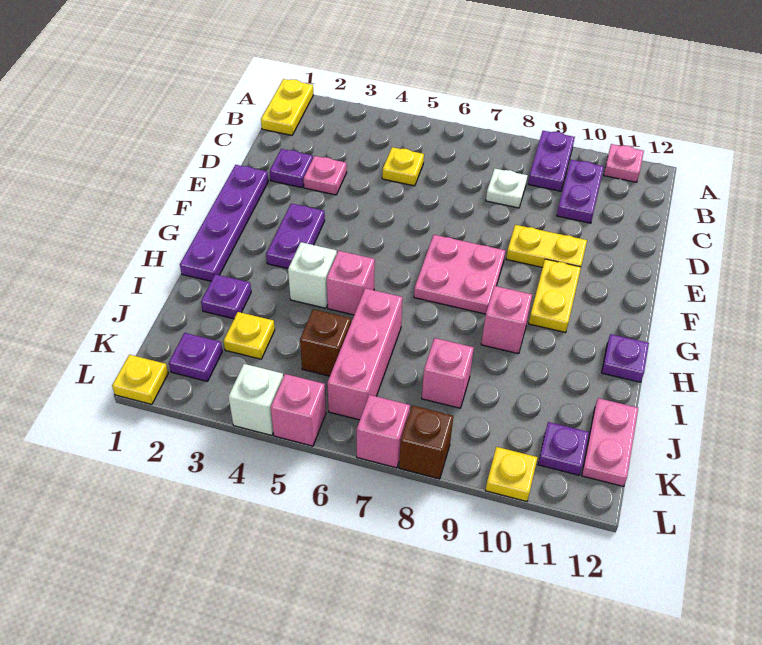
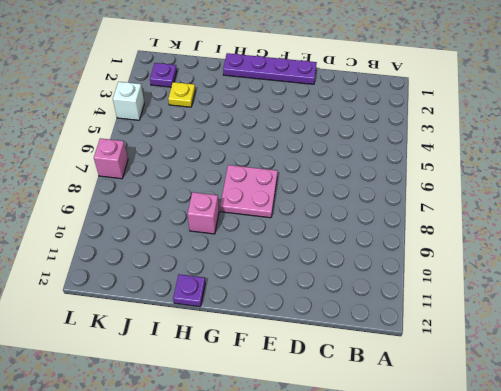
none -> yellow 1x2 plate [261,79,313,135]
none -> purple 1x2 plate [528,131,575,191]
none -> pink 1x1 plate [604,144,644,182]
none -> purple 1x2 plate [557,160,604,223]

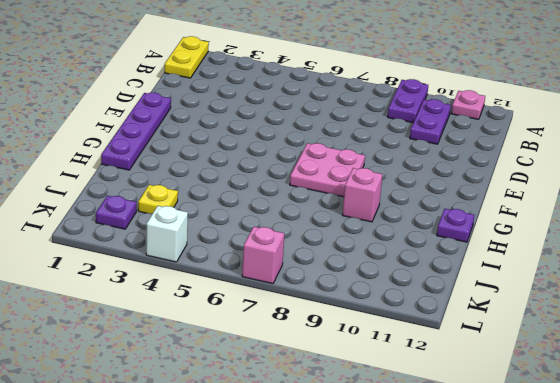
none -> yellow 1x1 plate [382,147,424,186]
none -> white 1x1 plate [486,169,528,208]
none -> purple 1x1 plate [270,149,313,188]
none -> pink 1x1 plate [304,156,347,195]

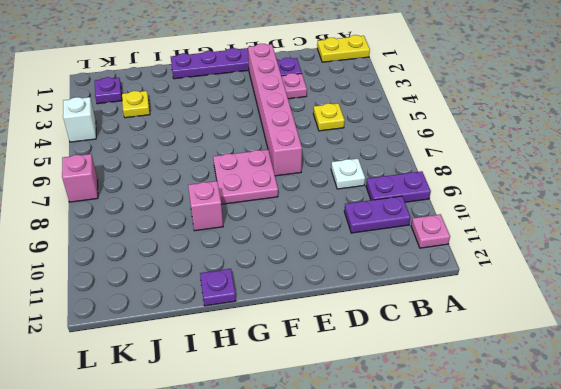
pink 1x6 brick [248,44,302,176] -> none
none -> yellow 1x2 plate [506,225,587,267]
none -> purple 1x2 plate [266,203,325,269]
none -> yellow 1x2 plate [529,259,581,333]
none -> white 1x1 brick [288,242,337,308]

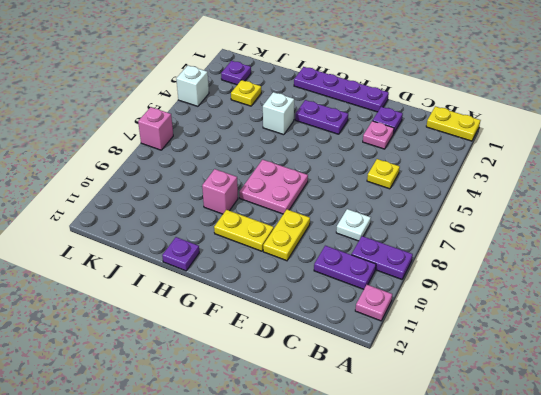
none -> pink 1x1 brick [327,251,375,315]
none -> purple 1x1 plate [201,274,251,319]
none -> pink 1x3 brick [327,288,403,420]
none -> brown 1x1 brick [300,309,351,376]

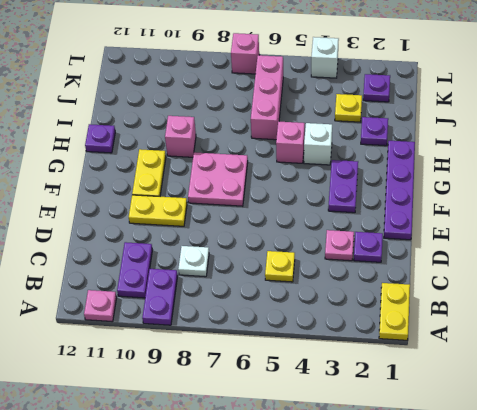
none -> brown 1x1 brick [300,309,351,376]
none -> pink 1x1 brick [422,338,474,408]
none -> pink 1x2 plate [582,398,638,486]
none -> purple 1x1 plate [538,422,589,475]

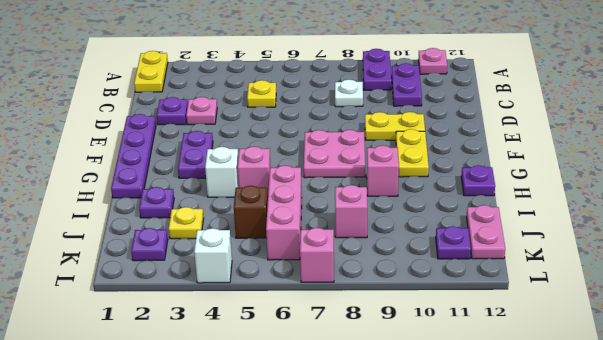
none -> yellow 1x1 plate [112,355,168,404]
none -> pink 1x1 brick [271,374,326,446]
none -> brown 1x1 brick [399,406,453,479]
none -> yellow 1x1 plate [485,447,538,501]

